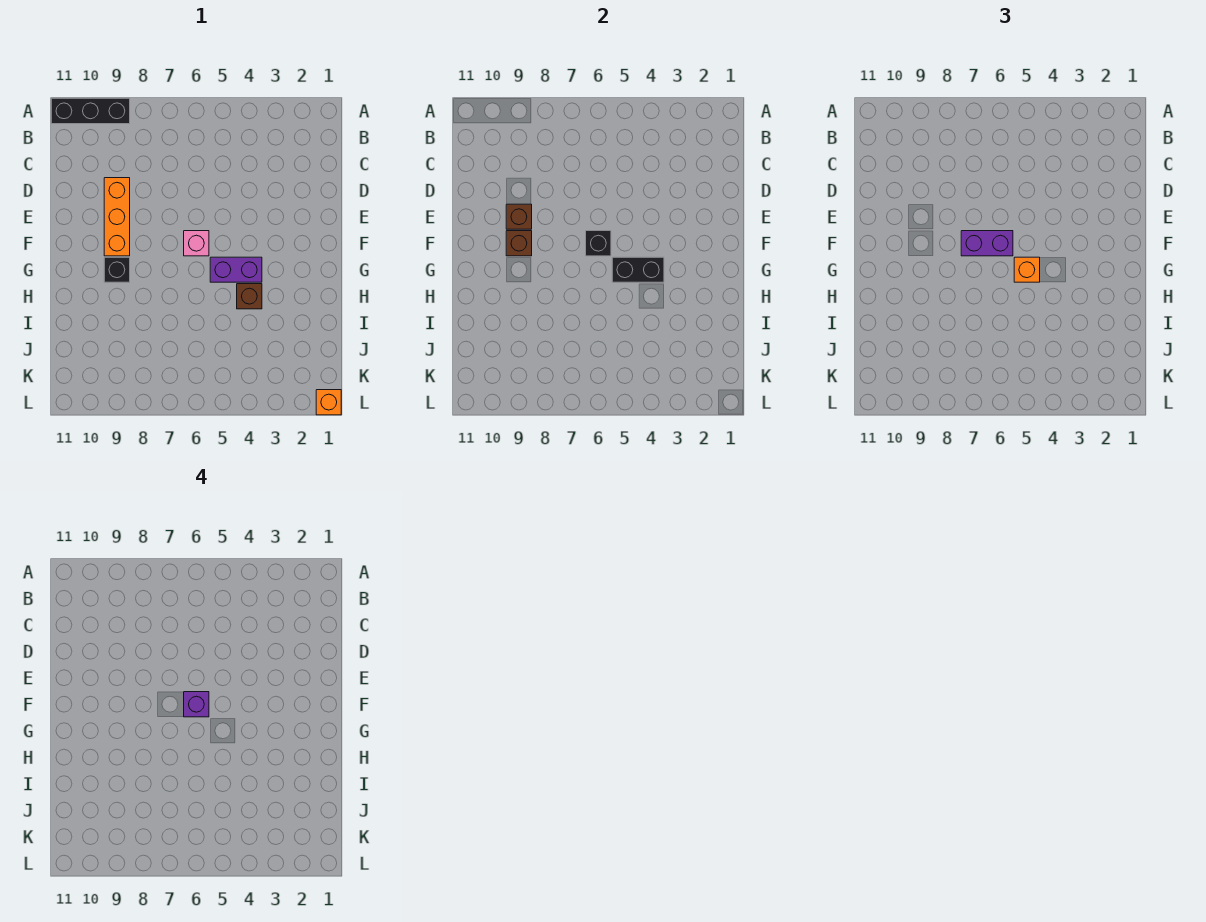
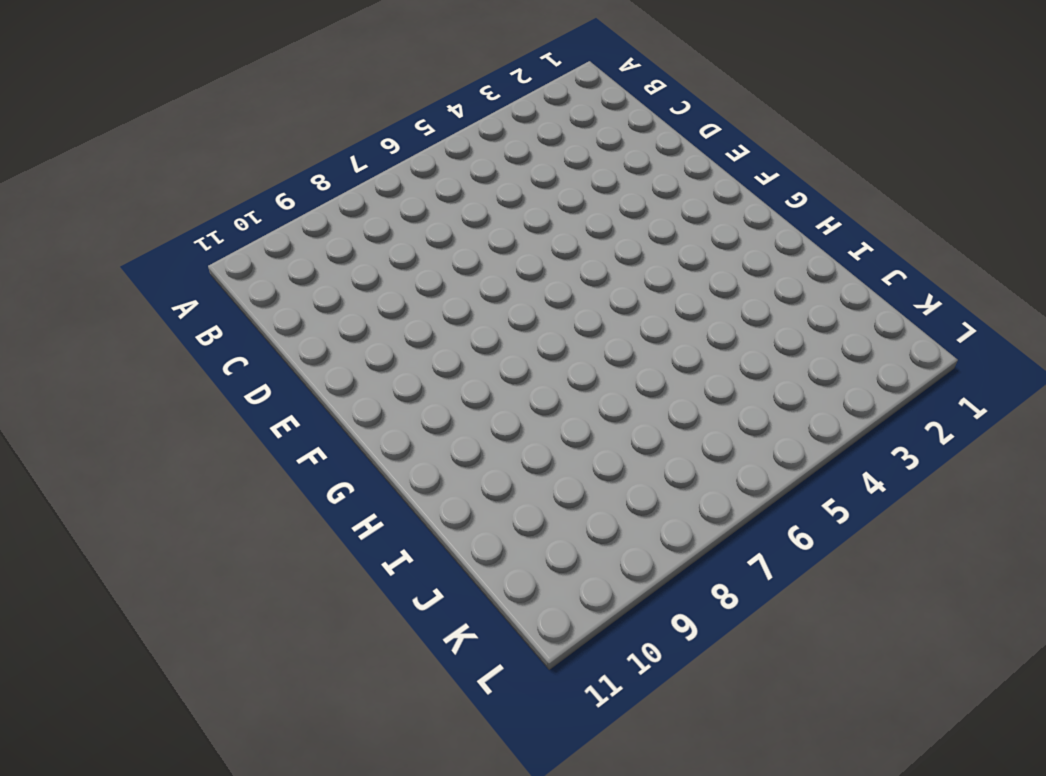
none -> black 1x3 brick [51,98,130,124]
none -> orange 1x3 brick [104,178,130,256]
none -> pink 1x1 brick [184,231,209,256]

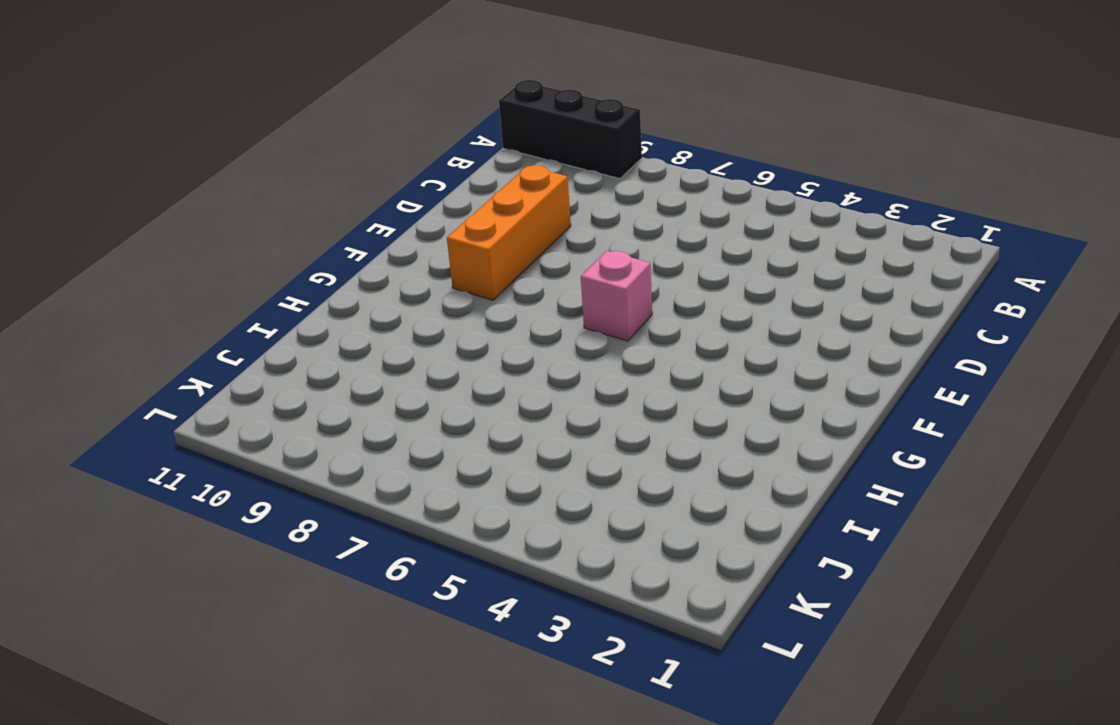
none -> purple 1x2 brick [210,257,262,282]
none -> black 1x1 brick [104,257,130,282]
none -> brown 1x1 brick [237,284,262,309]

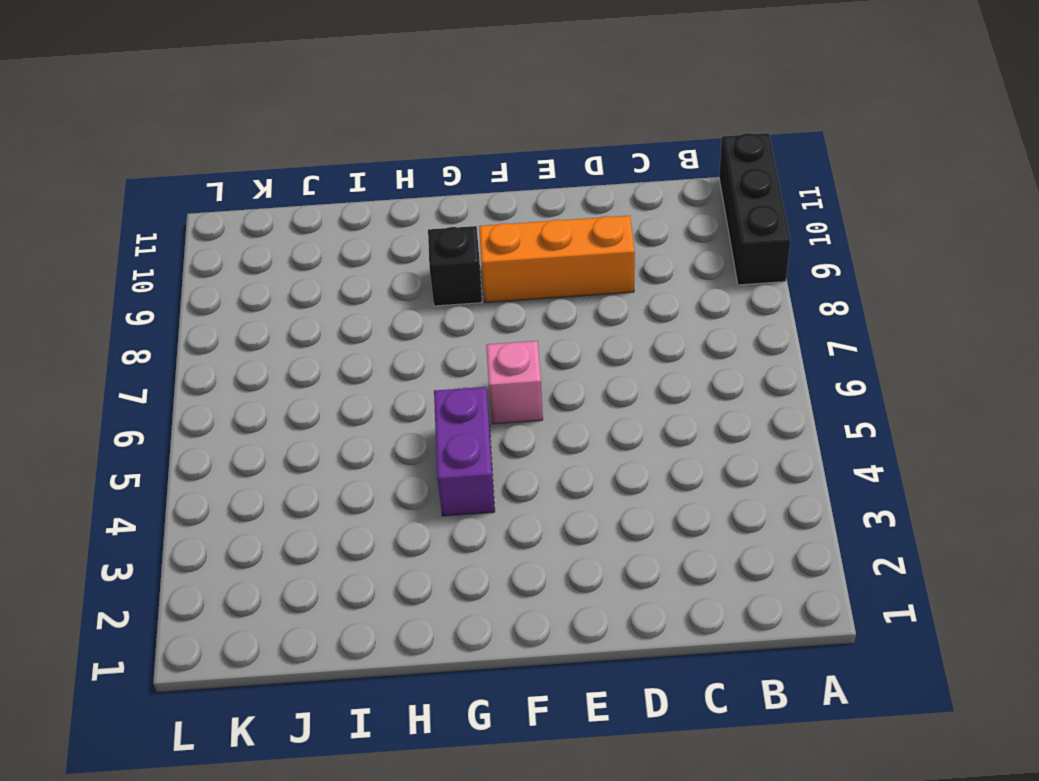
none -> brown 1x1 brick [237,284,262,309]
none -> orange 1x1 brick [316,390,341,415]
none -> brown 1x1 brick [506,204,532,229]

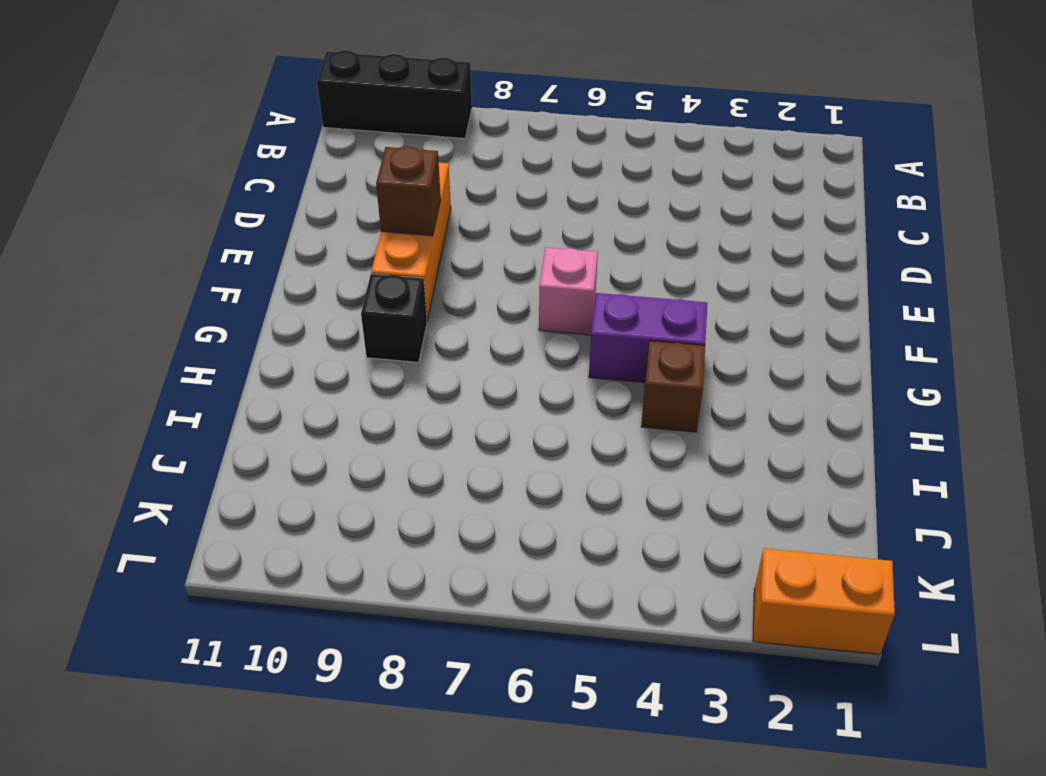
orange 1x2 brick [753,548,895,654] -> orange 1x1 brick [316,390,341,415]
none -> black 1x1 brick [586,231,611,256]
none -> brown 1x1 brick [506,231,532,256]
none -> black 1x2 brick [612,257,664,282]

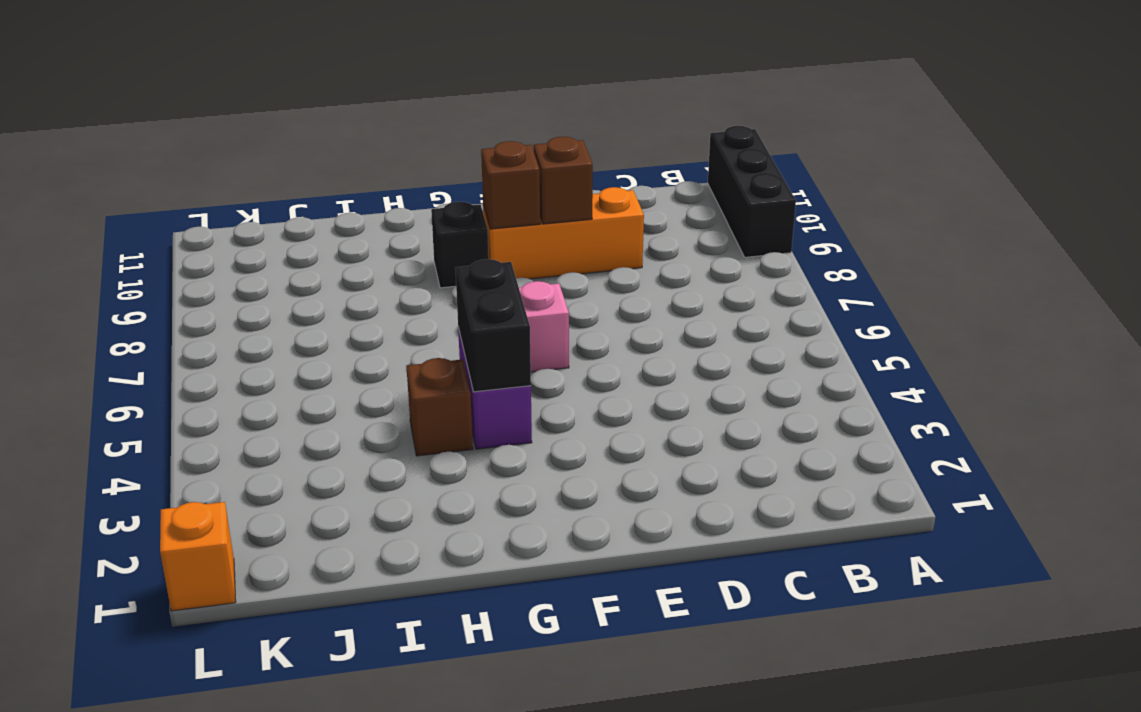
none -> black 1x1 brick [586,231,611,256]
none -> purple 1x2 brick [961,231,1013,256]
none -> orange 1x1 brick [1014,257,1040,282]

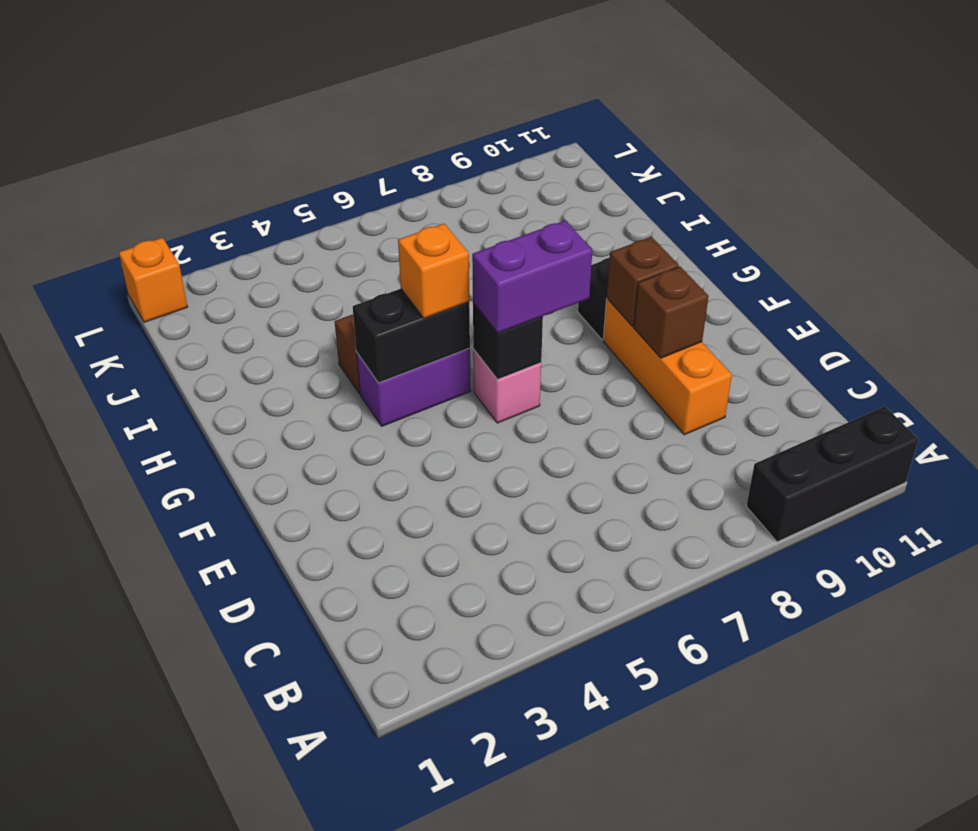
none -> purple 1x1 brick [184,692,209,717]

